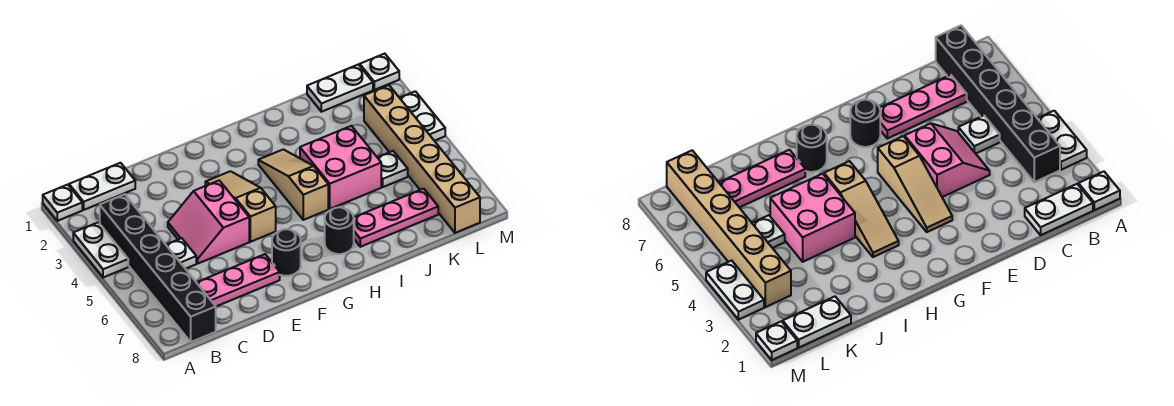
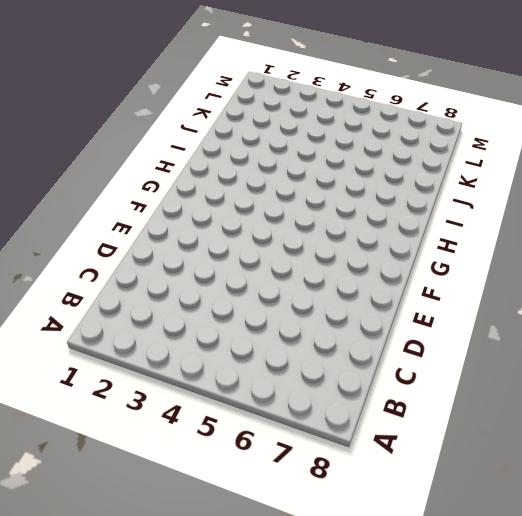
none -> white 1x1 plate [43,185,82,221]
none -> white 1x2 plate [73,222,128,278]
none -> white 1x2 plate [69,163,135,210]

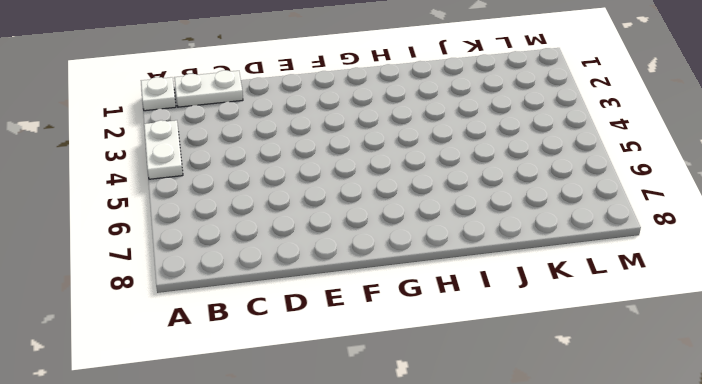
none -> black 1x6 brick [100,194,216,342]
none -> white 1x1 plate [166,238,196,269]
none -> pink 1x3 plate [196,254,280,306]

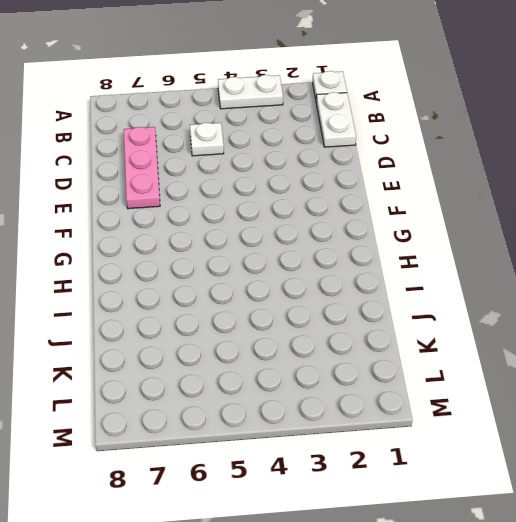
none -> black 1x6 brick [100,194,216,342]
none -> pink 2x2 slope [168,181,249,263]
none -> tan 1x3 slope [205,171,276,242]

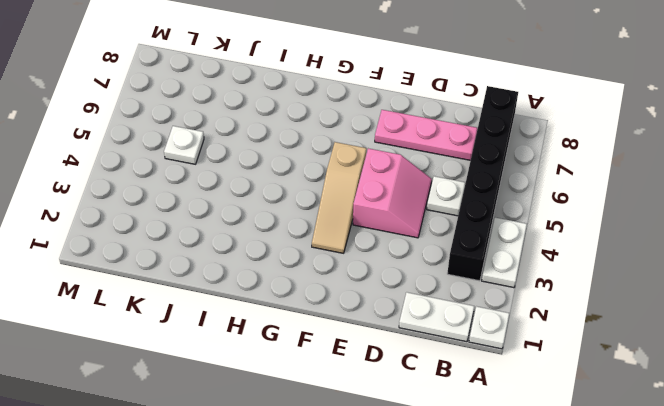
none -> black 1x1 round brick [272,229,301,276]
none -> tan 1x3 slope [258,149,328,220]
none -> black 1x1 round brick [325,207,354,254]

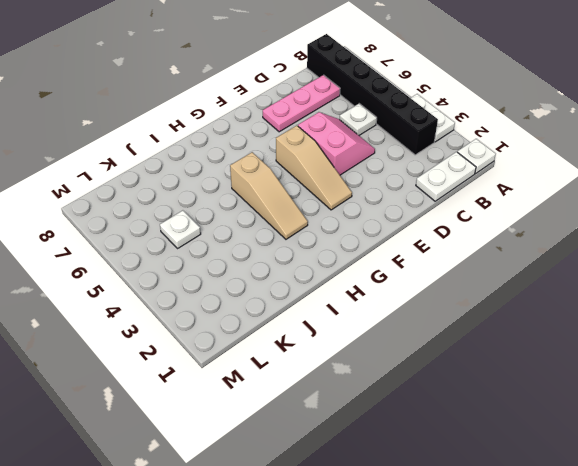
none -> black 1x1 round brick [272,229,301,276]
none -> black 1x1 round brick [325,207,354,254]
none -> pink 2x2 brick [300,126,381,209]

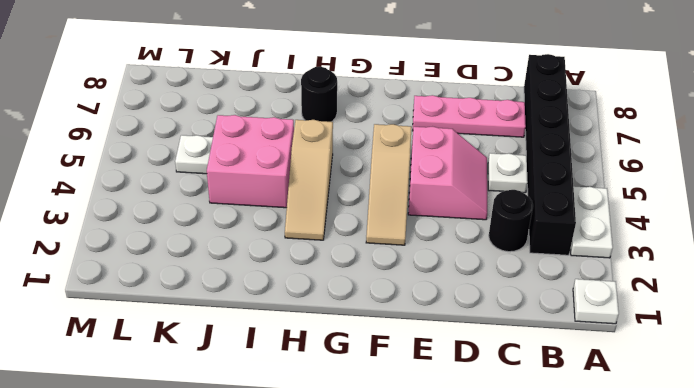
black 1x1 round brick [489,190,533,252] -> black 1x1 round brick moved to [272,229,301,276]
none -> white 1x2 plate [69,163,135,210]
none -> pink 1x3 plate [354,189,438,247]
none -> white 1x2 plate [307,64,373,112]

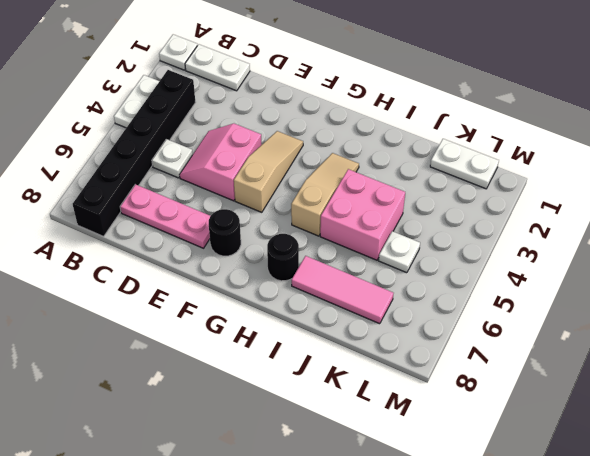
pink 1x3 tile [292,256,393,324] -> pink 1x3 plate [354,189,438,247]
none -> tan 1x6 brick [364,85,480,233]
none -> white 1x1 plate [360,54,399,90]
none -> white 1x2 plate [400,91,445,141]

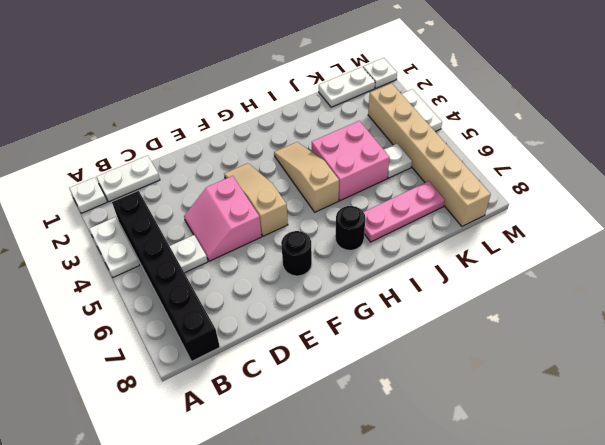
none -> pink 1x3 plate [196,254,280,306]

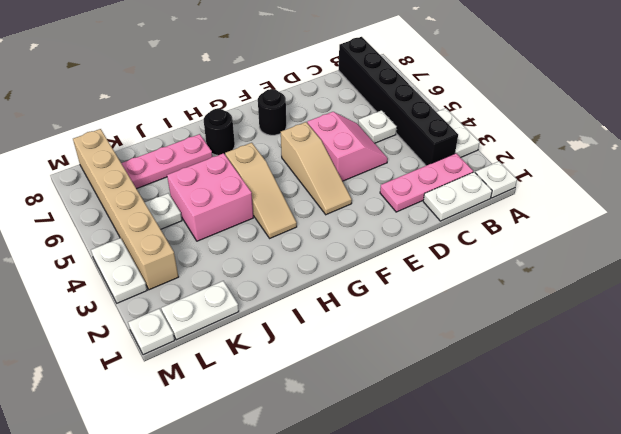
pink 1x3 plate [380,153,473,212] -> pink 1x3 plate moved to [196,254,280,306]

